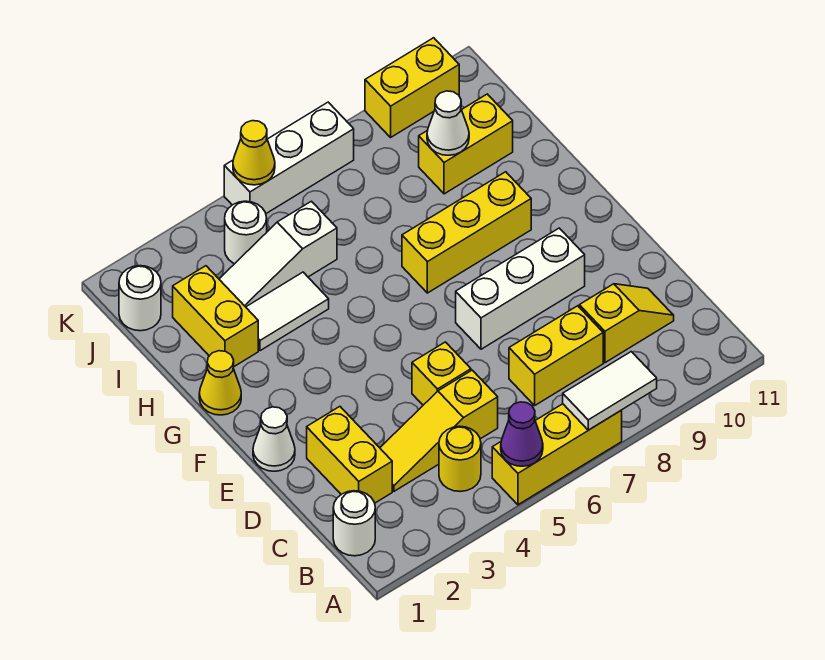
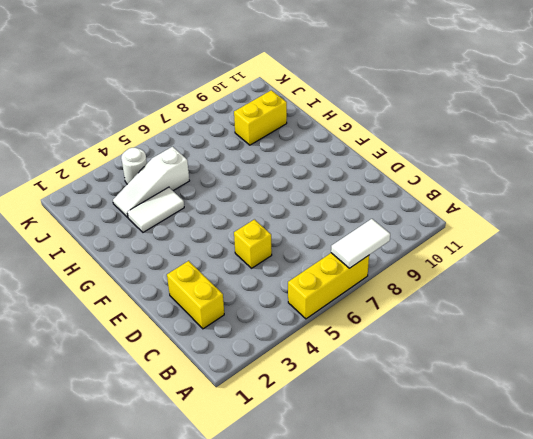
none -> white 1x1 round brick [333,491,375,556]
none -> yellow 1x1 round brick [439,426,481,492]
none -> yellow 1x3 slope [380,370,498,491]

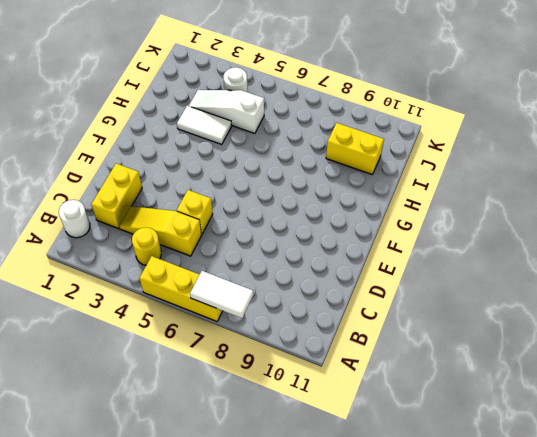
none -> yellow 1x2 brick [509,306,603,405]
none -> yellow 1x2 slope [579,284,674,363]
none -> white 1x1 cone [253,407,295,471]

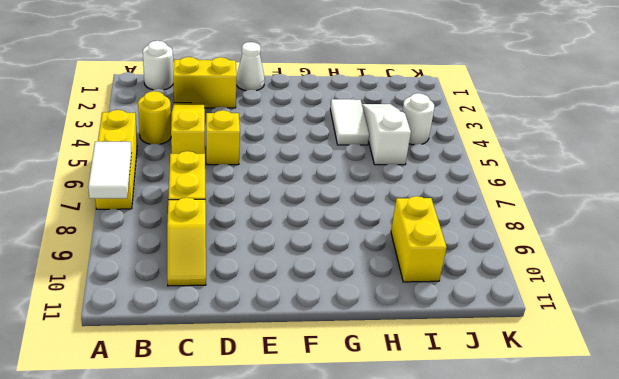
none -> white 1x3 brick [456,228,585,349]
none -> yellow 1x1 cone [199,351,241,415]
none -> yellow 1x3 brick [402,172,531,293]

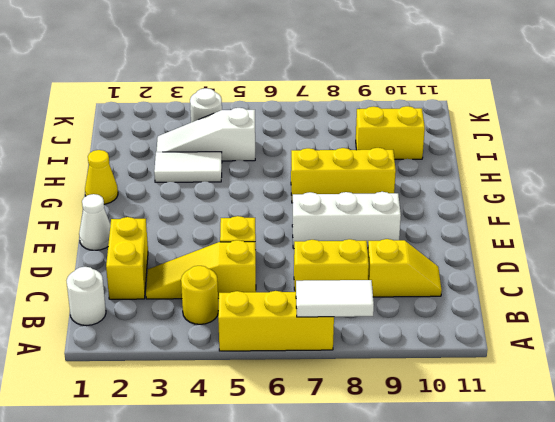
none -> yellow 1x2 brick [173,266,258,367]
none -> white 1x1 round brick [119,266,161,331]
none -> white 1x3 brick [224,102,354,213]

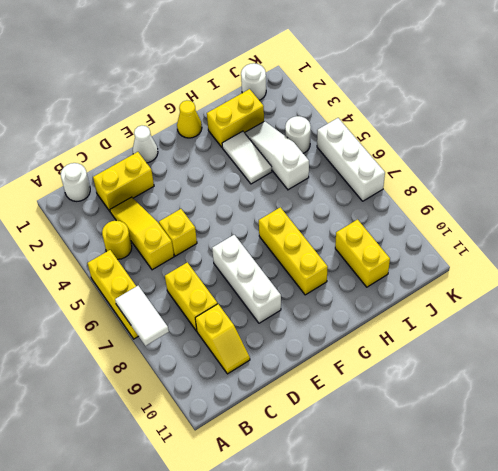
none -> yellow 1x2 brick [365,38,459,137]
none -> purple 1x1 cone [501,402,543,466]
none -> white 1x1 cone [427,91,469,155]

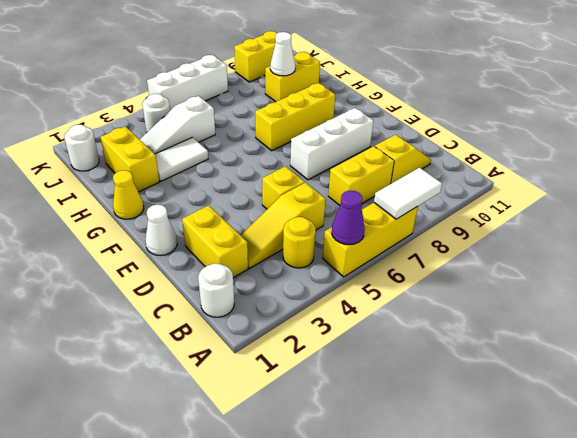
none -> yellow 1x1 cone [233,121,275,185]

